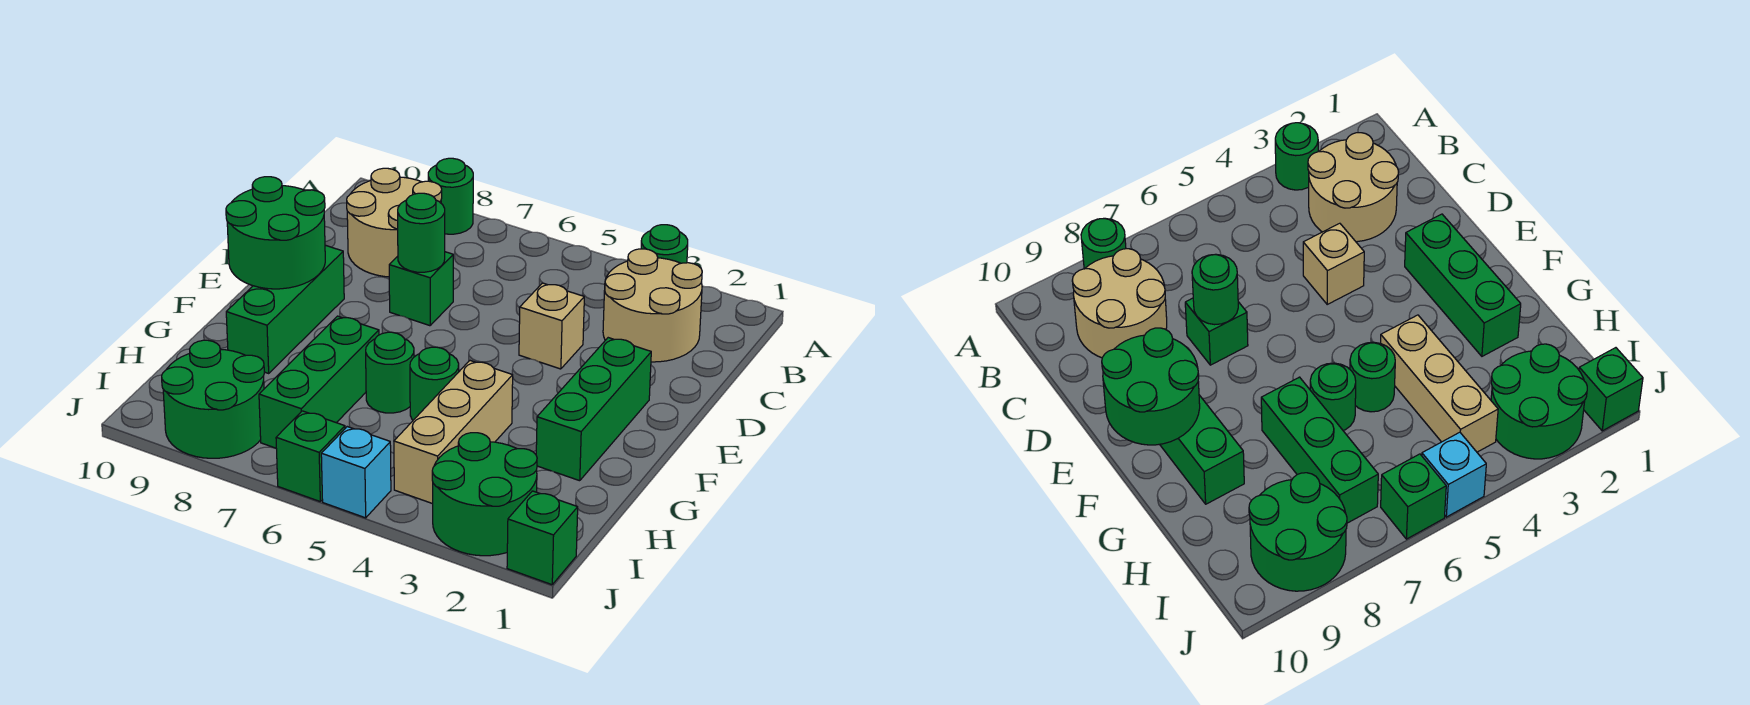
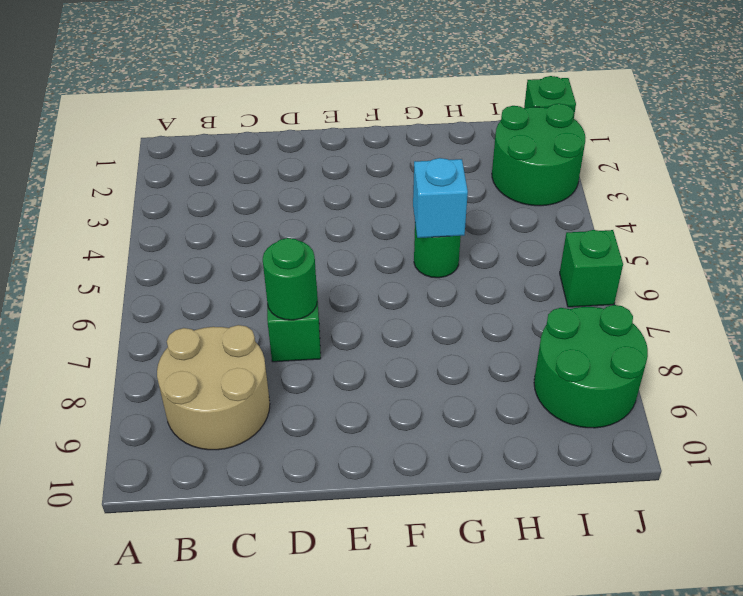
cyan 1x1 brick [413,158,468,238] -> cyan 1x1 brick moved to [321,427,391,518]
none -> green 1x1 round brick [641,225,688,263]
none -> green 1x1 round brick [428,158,473,234]
none -> tan 2x2 round brick [603,249,702,362]

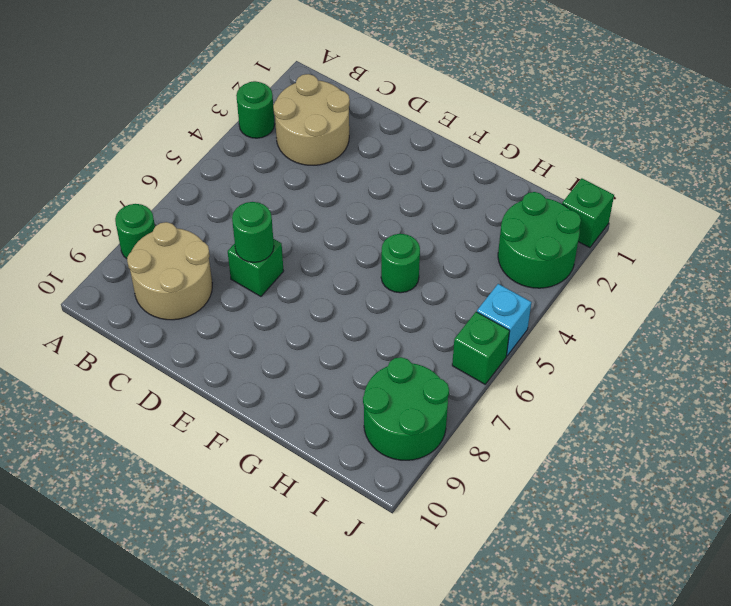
none -> tan 1x1 brick [519,283,584,369]
none -> green 1x3 brick [536,338,651,481]
none -> green 1x3 brick [226,245,344,373]

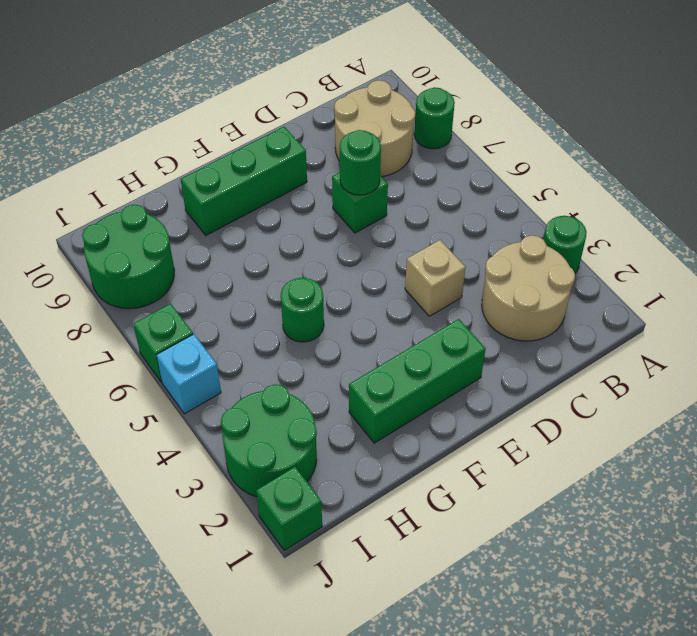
none -> tan 1x3 brick [394,361,513,504]
none -> green 1x1 round brick [366,332,414,413]
none -> green 1x3 brick [259,316,379,448]

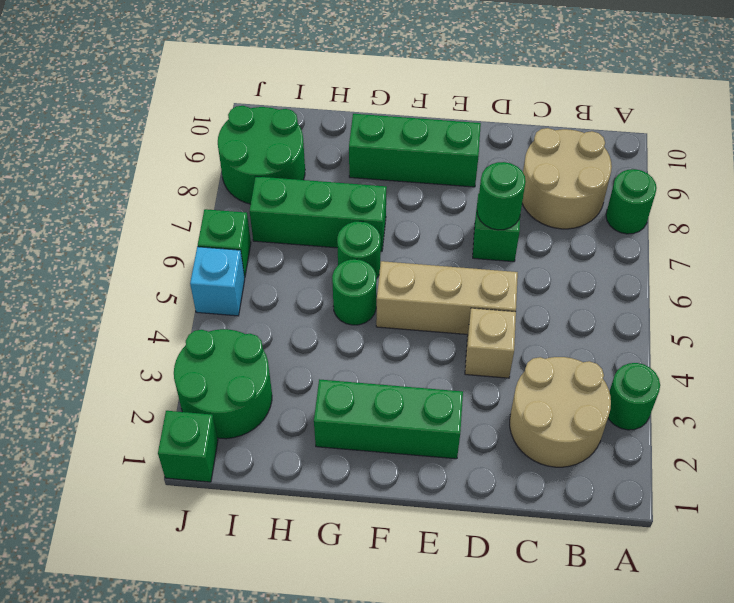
tan 1x3 brick [376,261,518,334] -> tan 1x3 brick moved to [394,361,513,504]
none -> green 2x2 round brick [226,177,325,289]

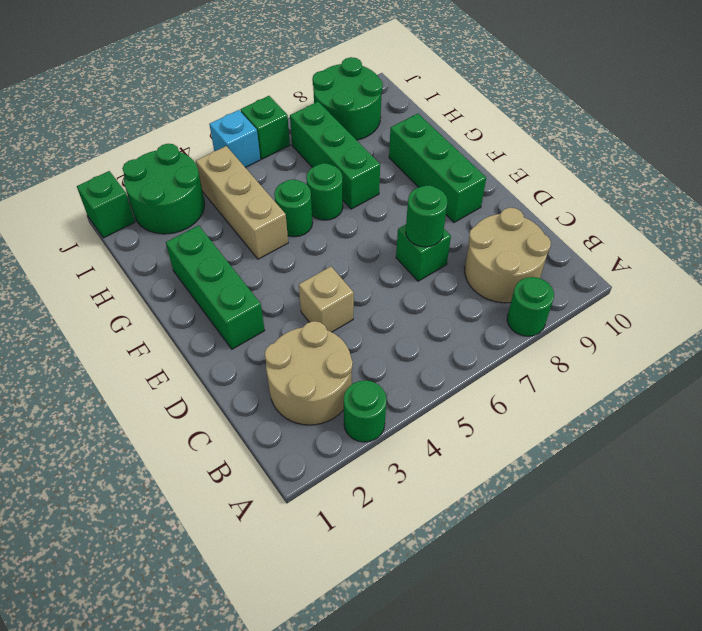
none -> green 2x2 round brick [226,177,325,289]

